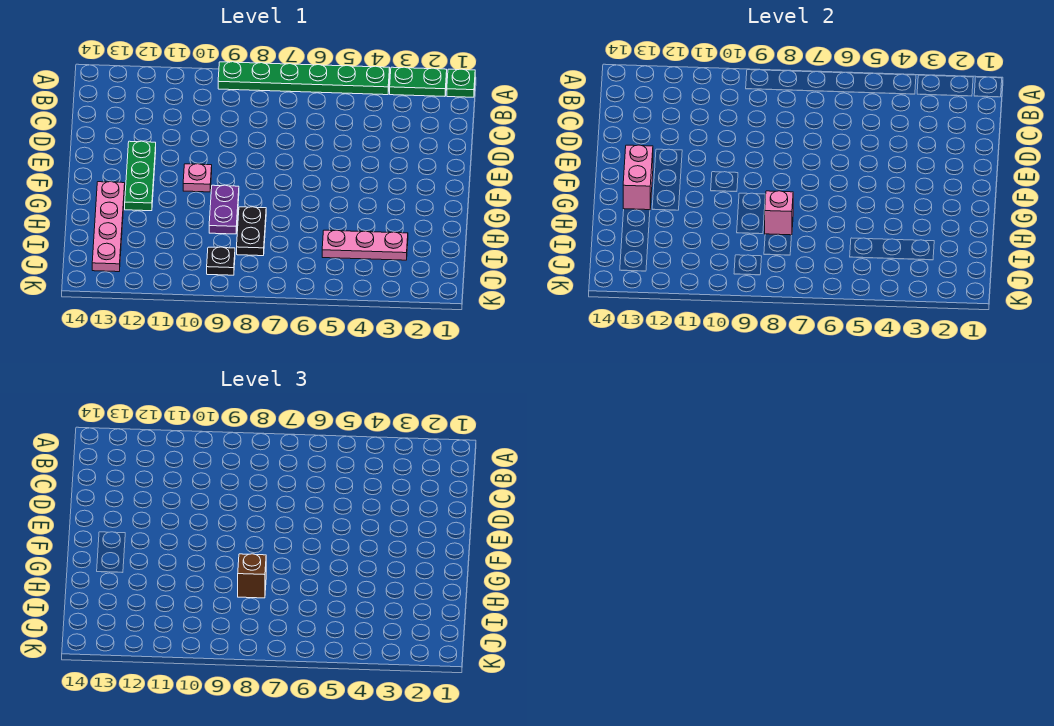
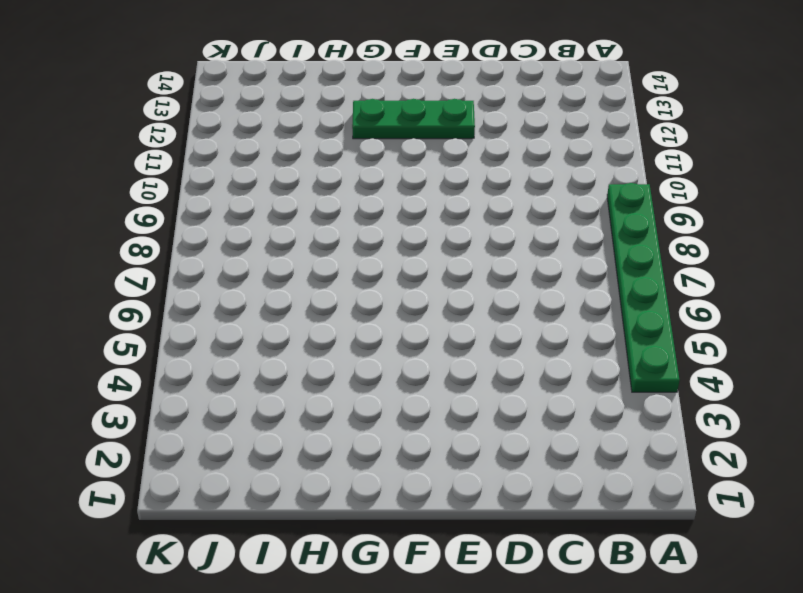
none -> green 1x1 plate [447,69,475,97]
none -> green 1x2 plate [390,67,447,96]
none -> pink 1x1 plate [183,164,212,192]

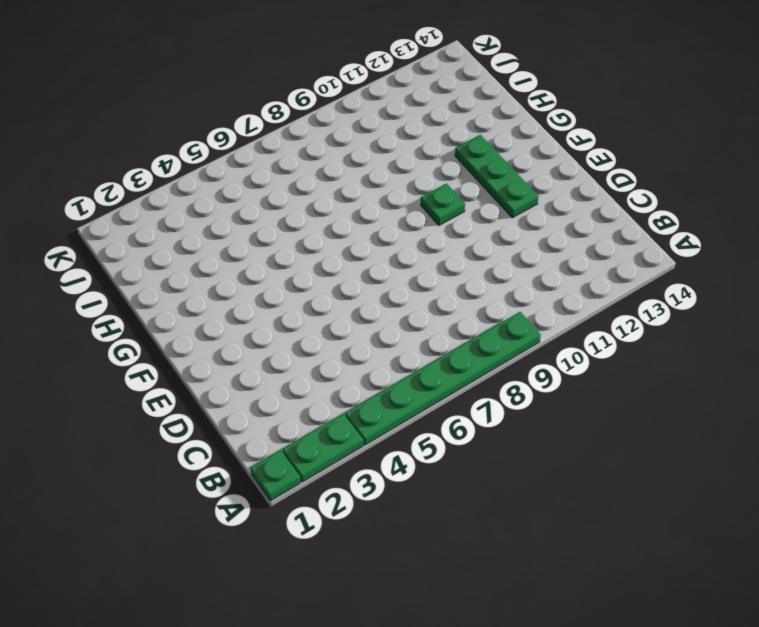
green 1x1 plate [421,184,465,225] -> pink 1x1 plate [183,164,212,192]
none -> purple 1x2 plate [209,185,239,234]
none -> pink 1x4 plate [92,182,125,272]
none -> black 1x2 plate [237,207,266,256]

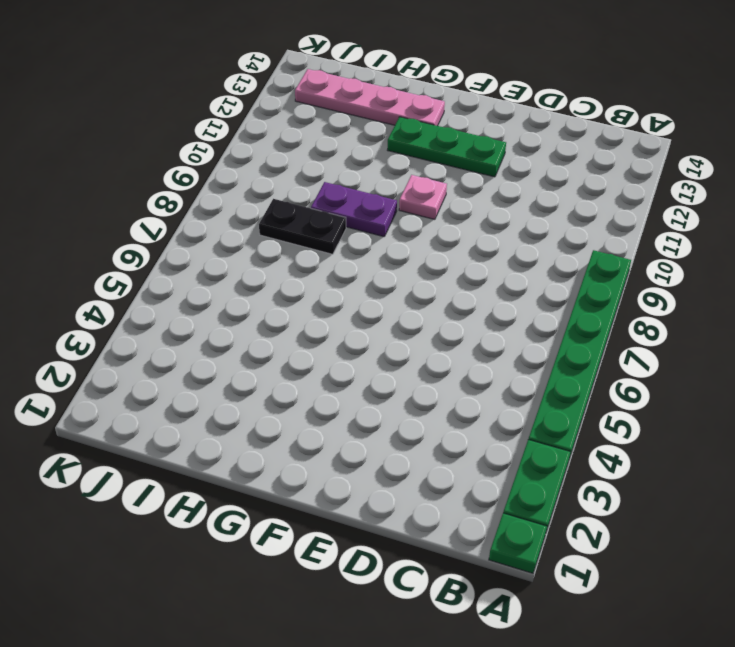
none -> pink 1x3 plate [322,230,408,260]
none -> black 1x1 plate [207,247,235,275]
none -> pink 1x2 brick [623,145,653,210]

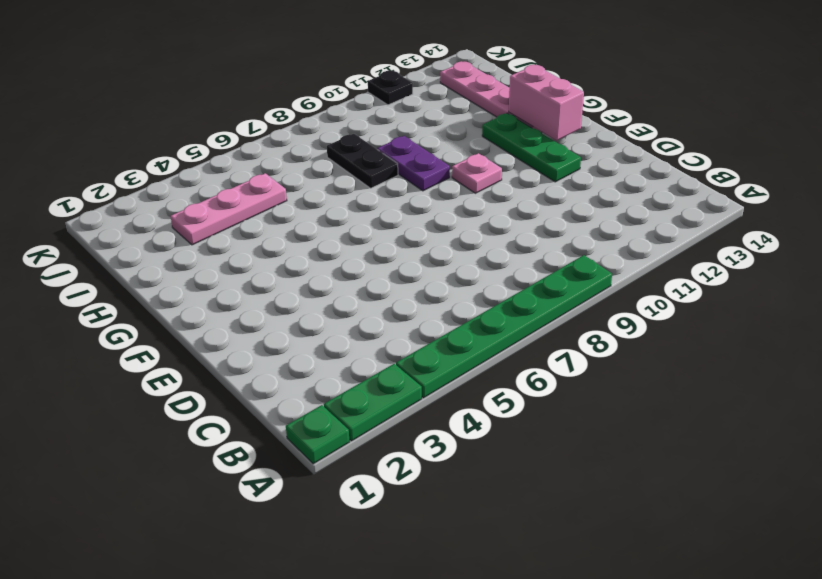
black 1x1 plate [368,71,413,105] -> black 1x1 plate moved to [207,247,235,275]
none -> pink 1x1 brick [765,191,793,235]
none -> brown 1x1 brick [238,554,266,598]

